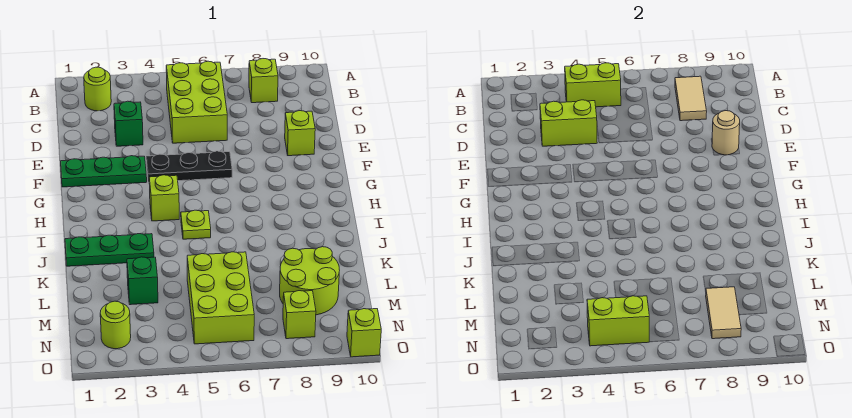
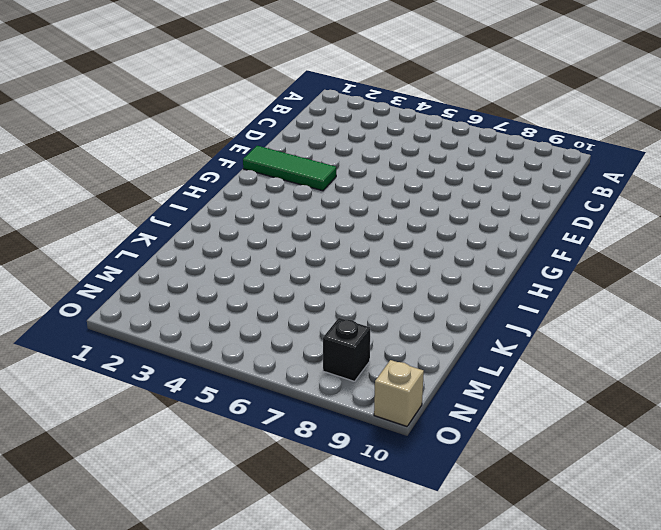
green 1x3 tile [243,146,336,191] -> green 1x3 plate [61,156,147,187]
black 1x1 brick [323,318,370,381] -> lime 1x1 brick [283,291,316,339]
tan 1x1 brick [374,360,424,426] -> lime 1x1 brick [347,309,381,357]
none -> lime 1x1 round brick [84,67,111,111]
none -> lime 2x3 brick [166,61,227,143]
none -> lime 1x1 brick [249,59,278,103]

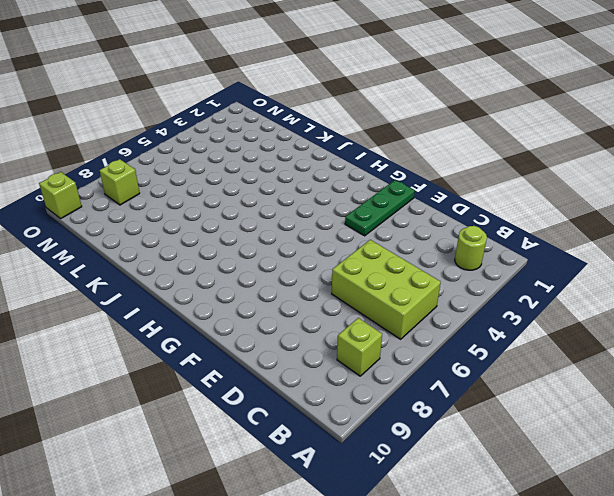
none -> green 1x1 brick [114,101,143,146]
none -> lime 1x1 brick [285,111,315,156]
none -> black 1x3 plate [146,151,232,182]

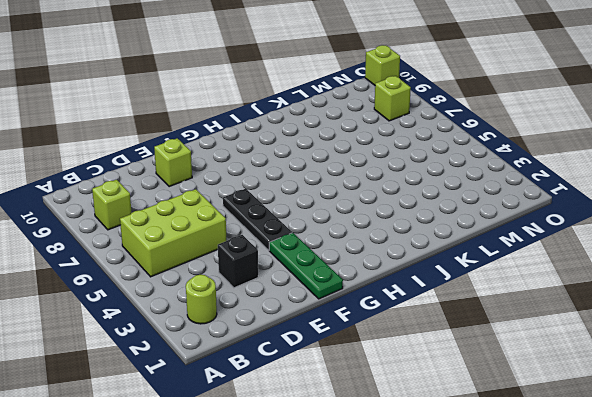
black 1x1 brick [218,235,258,288] -> green 1x1 brick [114,101,143,146]
none -> lime 1x1 brick [149,175,179,221]
none -> lime 1x1 plate [181,210,211,239]
none -> green 1x3 plate [65,234,154,266]

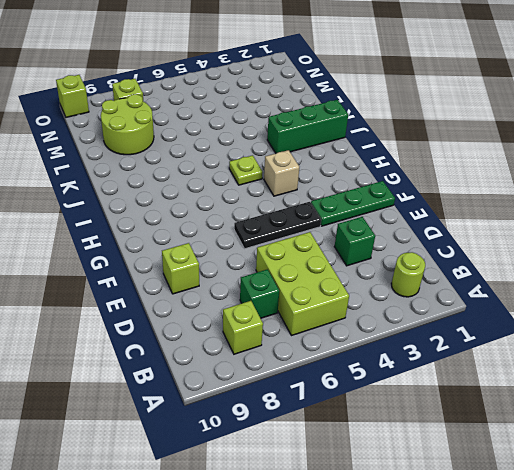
green 1x1 brick [240,269,279,318] -> green 1x1 brick moved to [127,257,158,305]
tan 1x1 brick [264,150,299,196] -> lime 1x1 brick [149,175,179,221]
green 1x3 brick [267,100,348,153] -> green 1x3 plate [65,234,154,266]
none -> lime 2x3 brick [187,252,254,344]
none -> lime 1x1 round brick [100,301,131,349]
none -> lime 1x2 brick [565,63,621,107]

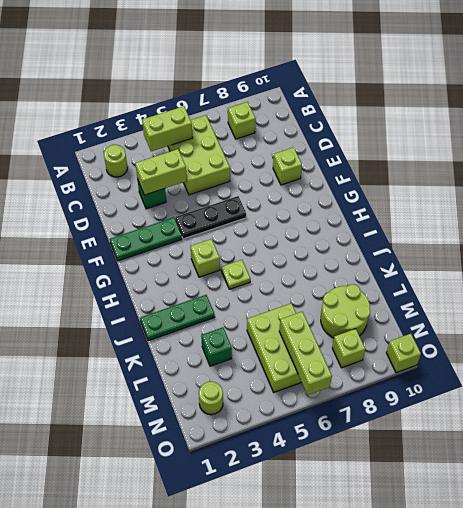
lime 1x3 brick [279,312,332,395] -> none
none -> tan 1x2 tile [675,76,707,121]
none -> tan 1x1 round brick [712,111,740,155]
none -> tan 1x2 tile [706,287,741,339]

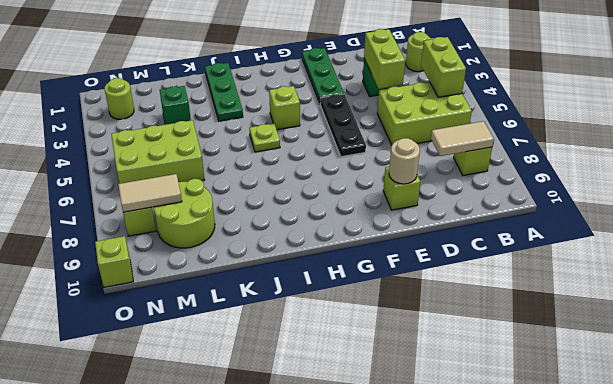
none -> lime 1x2 brick [587,296,649,346]

